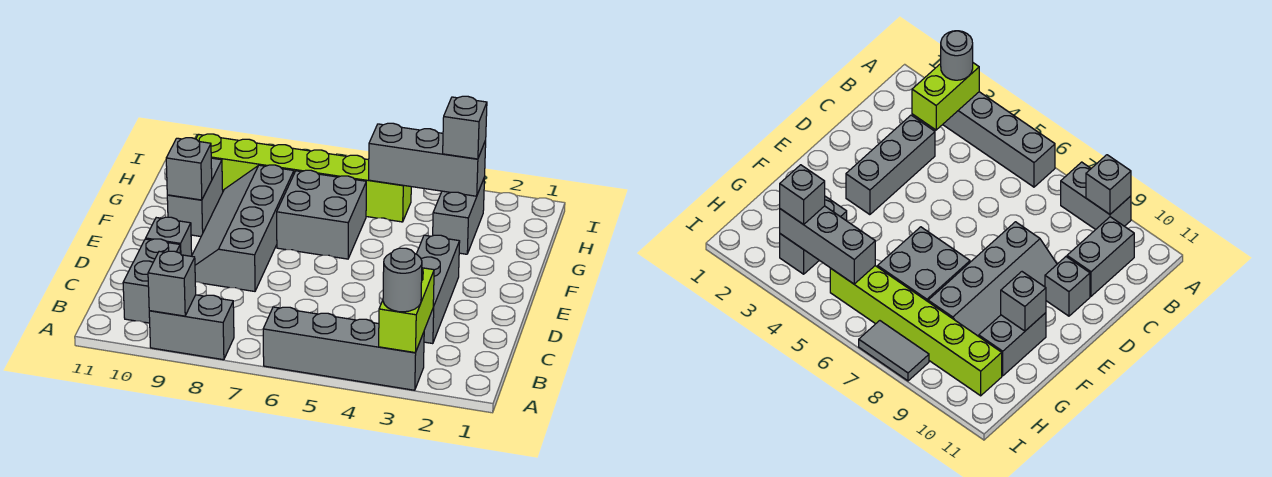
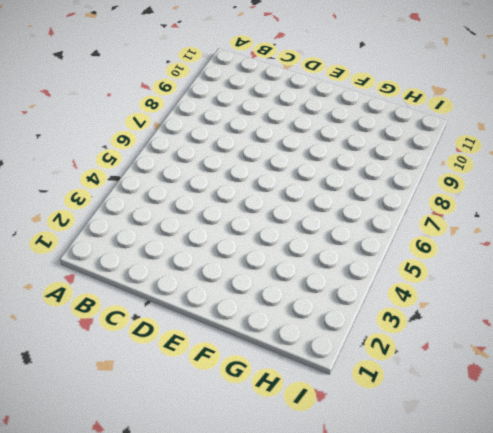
none -> grey 1x4 brick [263,307,424,390]
none -> grey 1x2 brick [149,295,234,360]
none -> grey 1x2 brick [123,239,180,323]

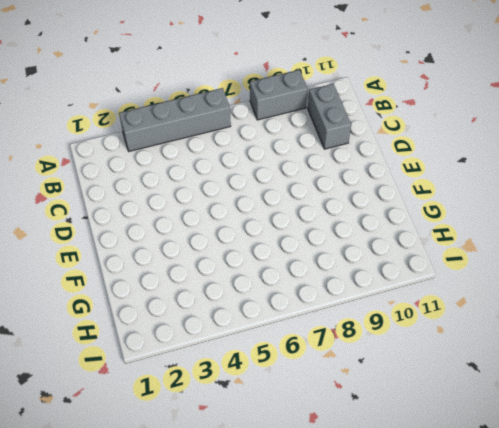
none -> grey 1x3 brick [417,235,460,344]
none -> grey 2x4 slope [192,165,294,291]
none -> grey 1x1 brick [146,217,192,256]

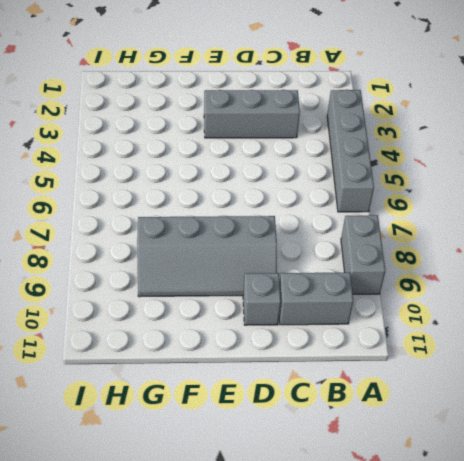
none -> grey 2x2 brick [277,170,366,259]
none -> grey 1x2 brick [167,158,223,236]
none -> grey 1x2 brick [433,177,485,254]

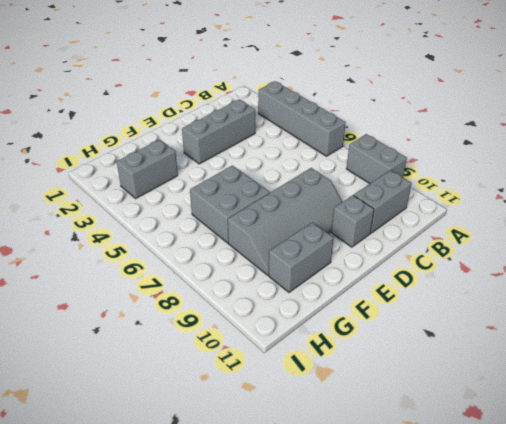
none -> lime 1x6 brick [196,134,411,222]
none -> grey 1x2 tile [859,321,929,381]
none -> lime 1x2 brick [379,268,434,353]

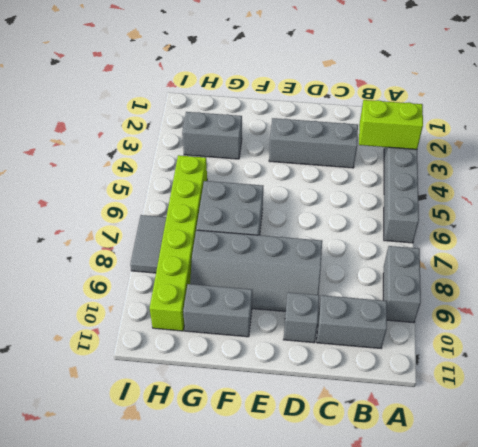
none -> grey 1x1 brick [148,251,196,316]
none -> grey 1x1 brick [166,138,212,200]
none -> grey 1x3 brick [369,123,486,196]

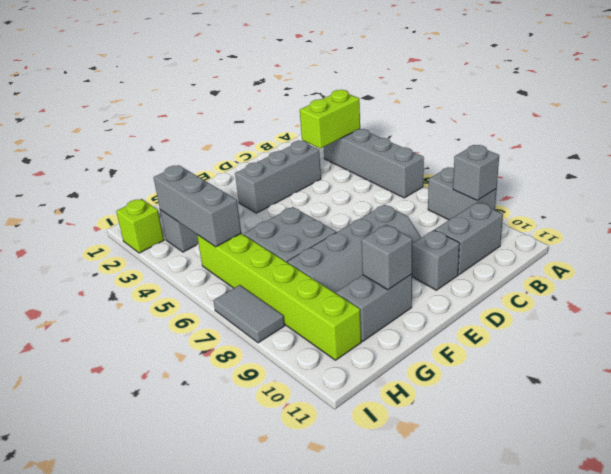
lime 1x1 brick [116,199,164,253] -> none
none -> grey 1x1 round brick [383,248,422,312]
none -> grey 1x1 brick [443,96,487,159]

